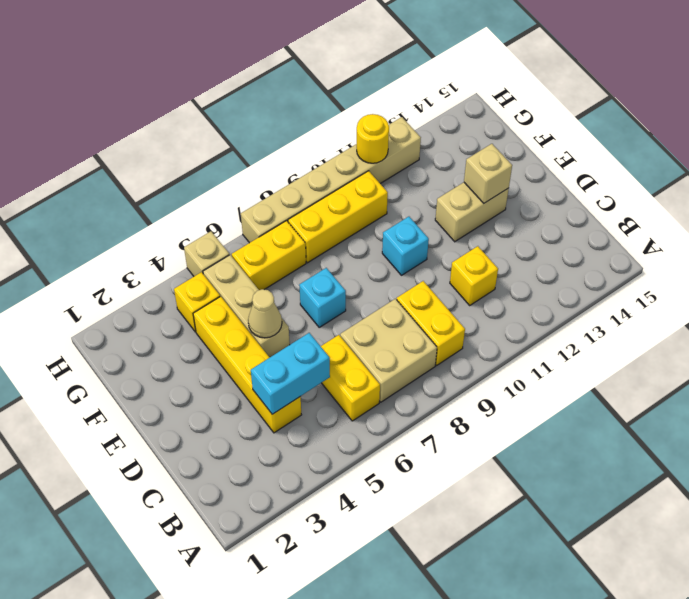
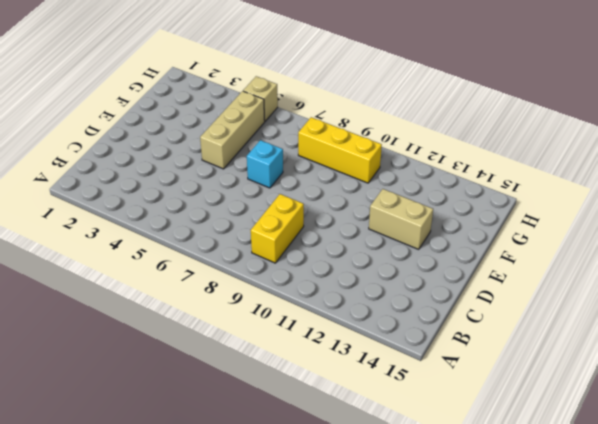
none -> yellow 1x2 brick [321,335,380,421]
none -> tan 2x2 brick [340,299,437,402]
none -> yellow 1x4 brick [193,297,301,433]

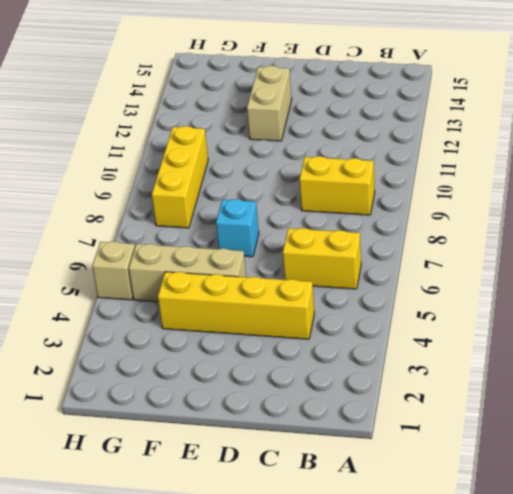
none -> tan 2x2 brick [340,299,437,402]
none -> yellow 1x1 brick [450,246,498,305]
none -> cyan 1x1 brick [382,217,429,275]

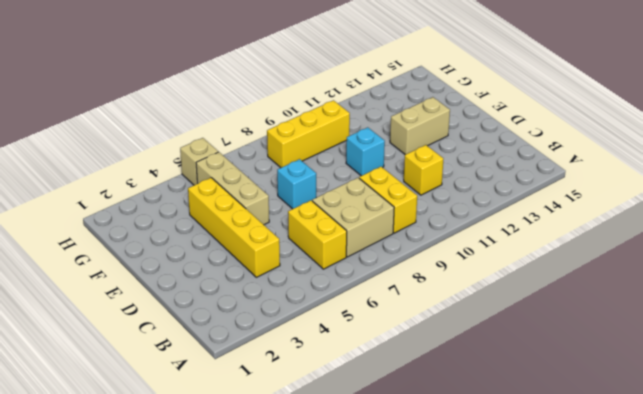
none -> yellow 1x1 brick [174,272,220,332]
none -> yellow 1x2 brick [232,221,306,290]
none -> tan 1x6 brick [241,117,421,243]

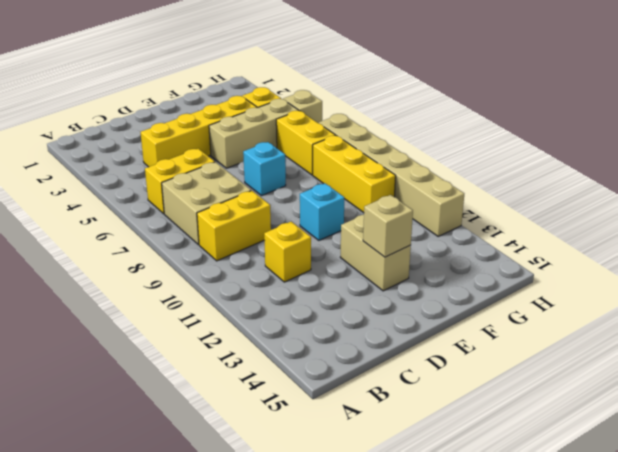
none -> cyan 1x2 brick [251,333,330,414]
none -> tan 1x1 cone [248,289,282,338]
none -> yellow 1x1 round brick [357,114,389,163]

